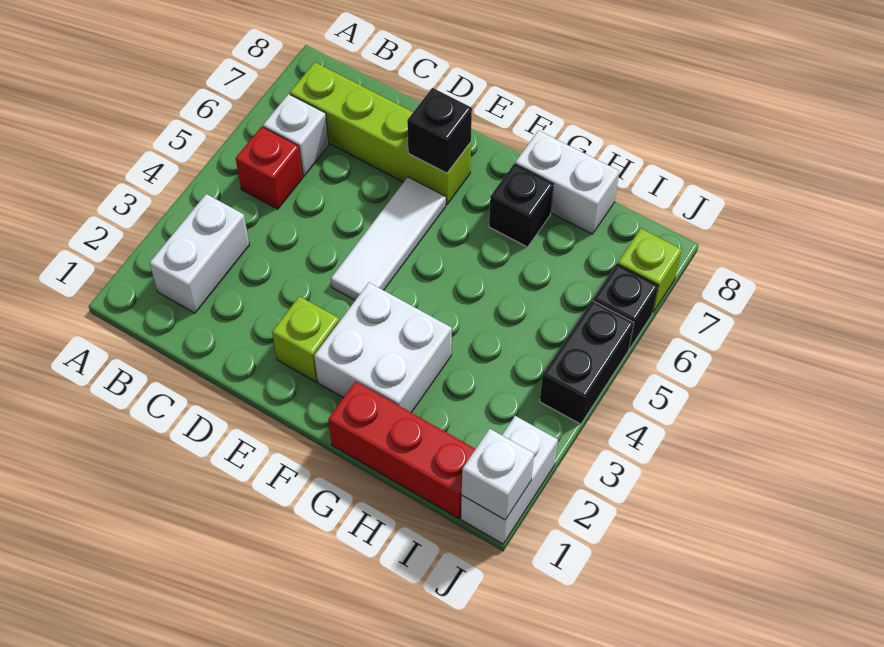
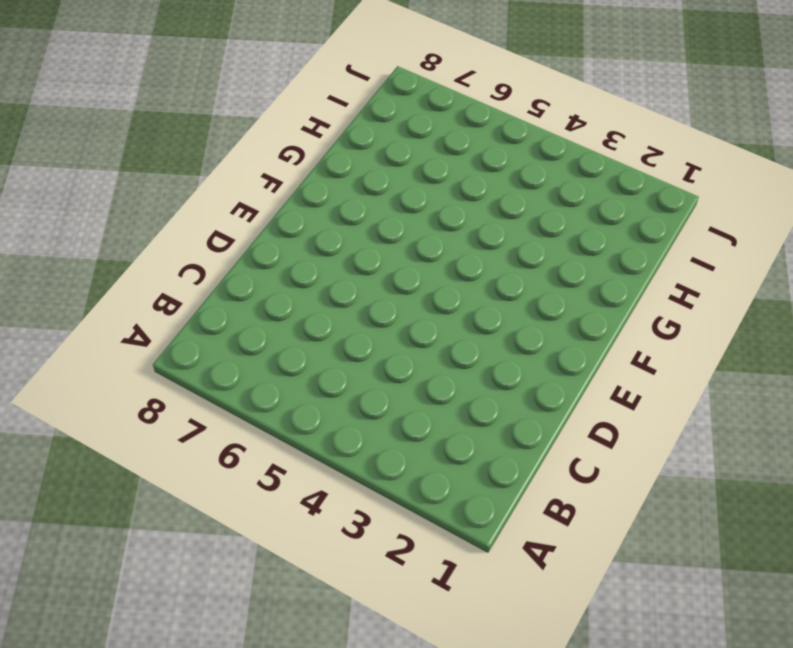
none -> white 1x2 brick [149,194,249,313]
none -> red 1x1 brick [236,127,303,209]
none -> white 1x1 brick [263,94,329,176]

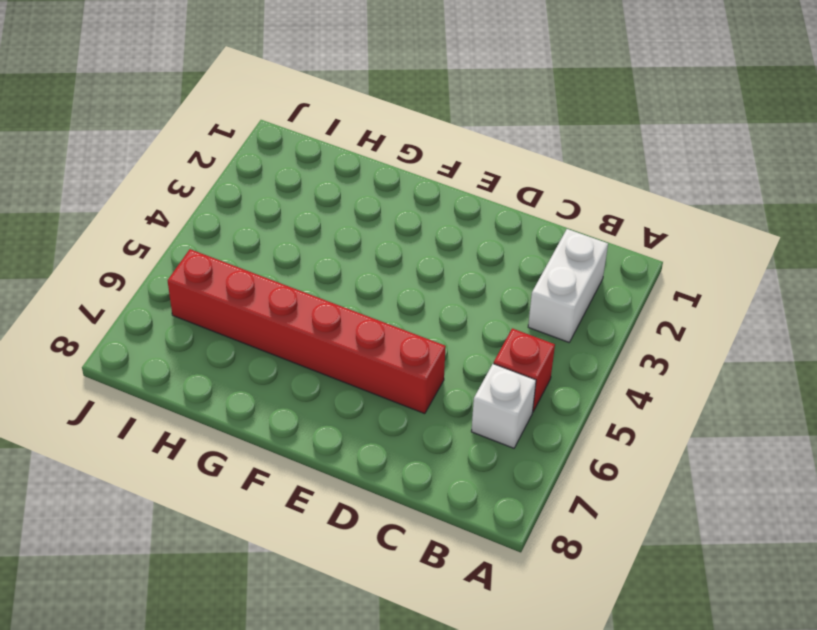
red 1x6 brick [168,249,446,414] -> white 1x3 tile [331,177,446,300]
none -> lime 1x4 brick [290,62,471,205]
none -> lime 1x1 brick [272,296,339,382]
none -> white 2x2 brick [314,283,452,413]

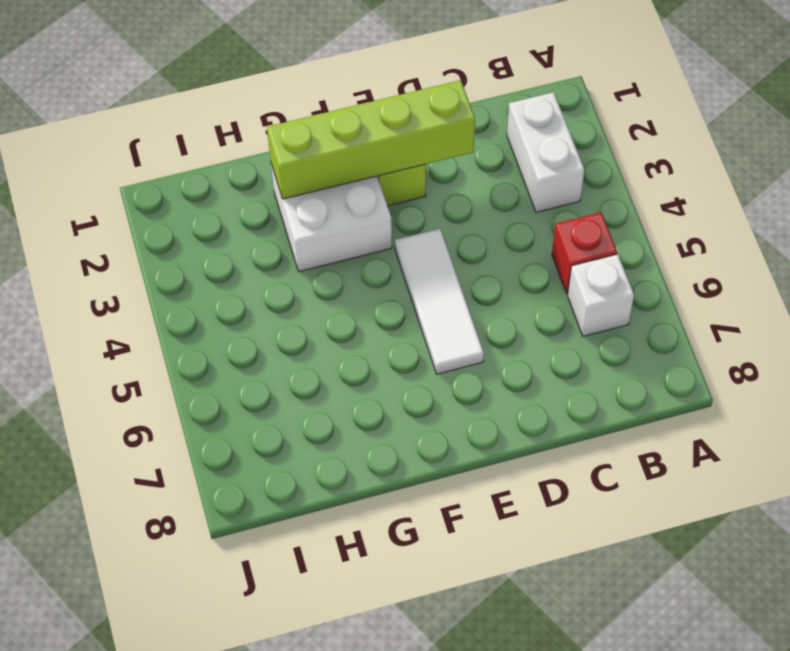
lime 1x4 brick [267,80,475,199] -> lime 1x4 brick moved to [290,62,471,205]
none -> red 1x3 brick [328,382,475,518]
none -> black 1x1 brick [489,164,554,247]
none -> white 1x2 brick [515,130,619,234]

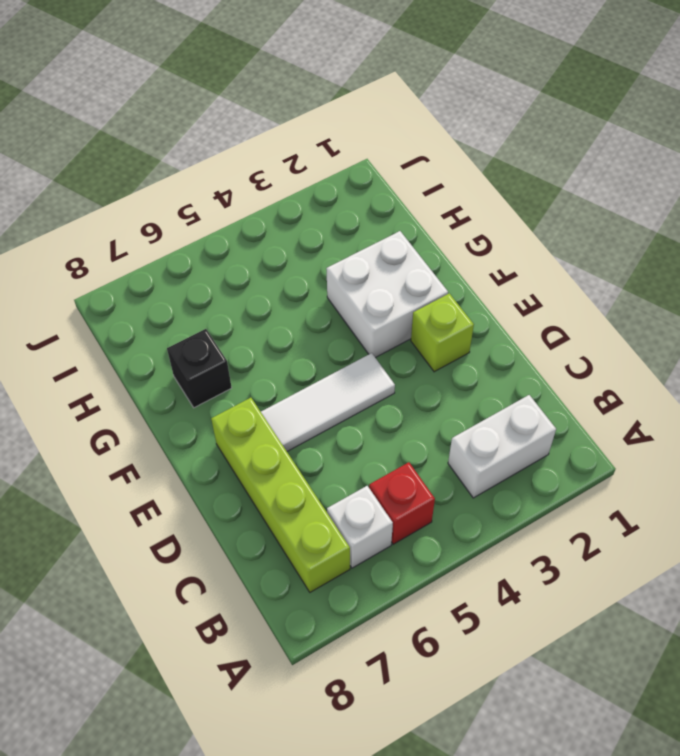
none -> red 1x3 brick [328,382,475,518]
none -> white 1x2 brick [515,130,619,234]
none -> white 1x2 brick [461,416,558,544]

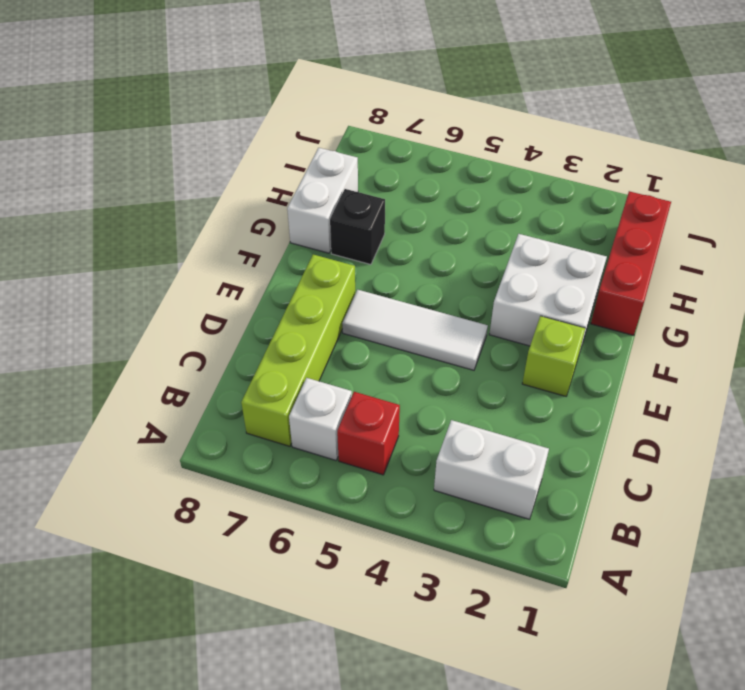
none -> white 1x2 brick [461,416,558,544]
none -> black 1x2 brick [540,300,634,424]
none -> black 1x1 brick [593,264,658,349]

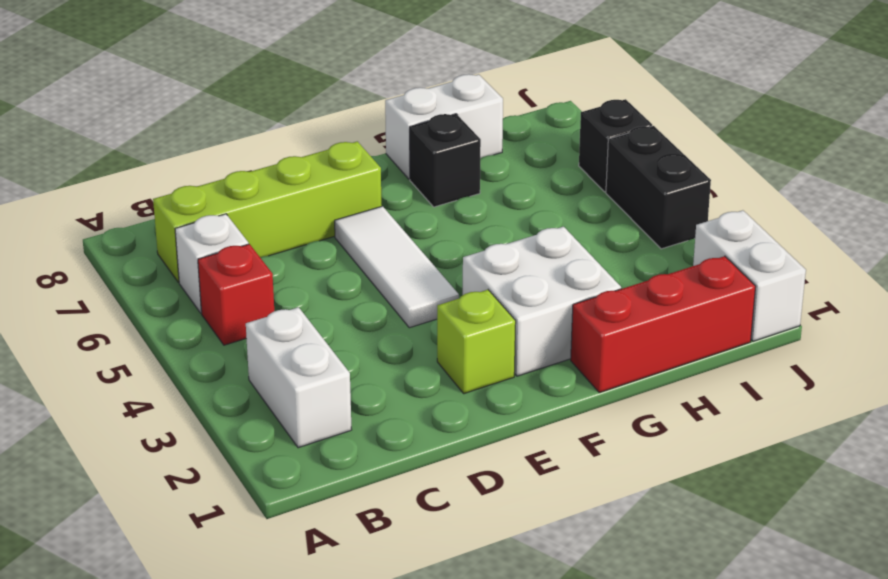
none -> lime 1x1 brick [618,229,682,312]
none -> black 1x1 brick [407,88,472,173]
none -> white 1x1 brick [462,429,534,520]

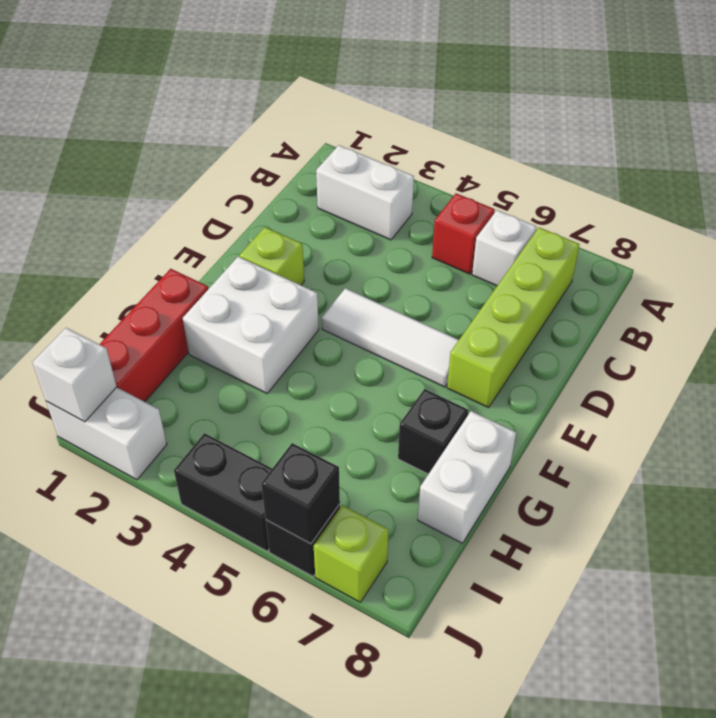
black 1x1 brick [261,443,340,544] -> black 1x1 brick moved to [407,88,472,173]

